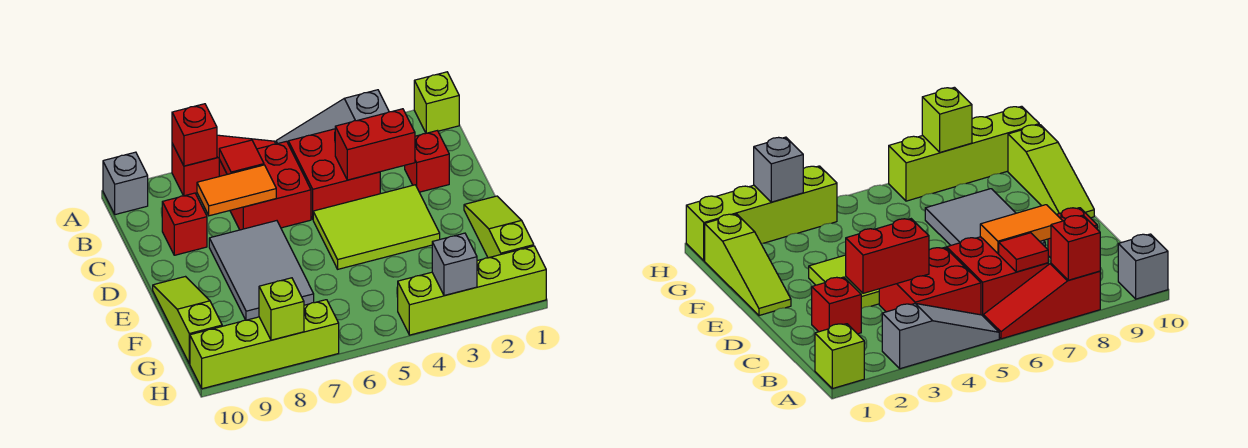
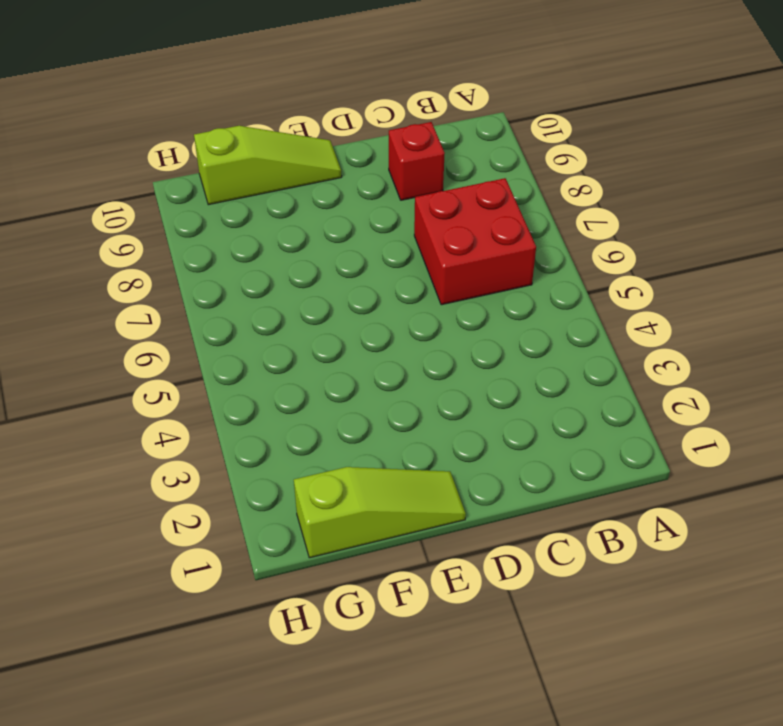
none -> lime 1x1 brick [414,72,459,133]
none -> grey 1x3 slope [276,90,389,144]
none -> red 1x3 slope [172,135,275,196]

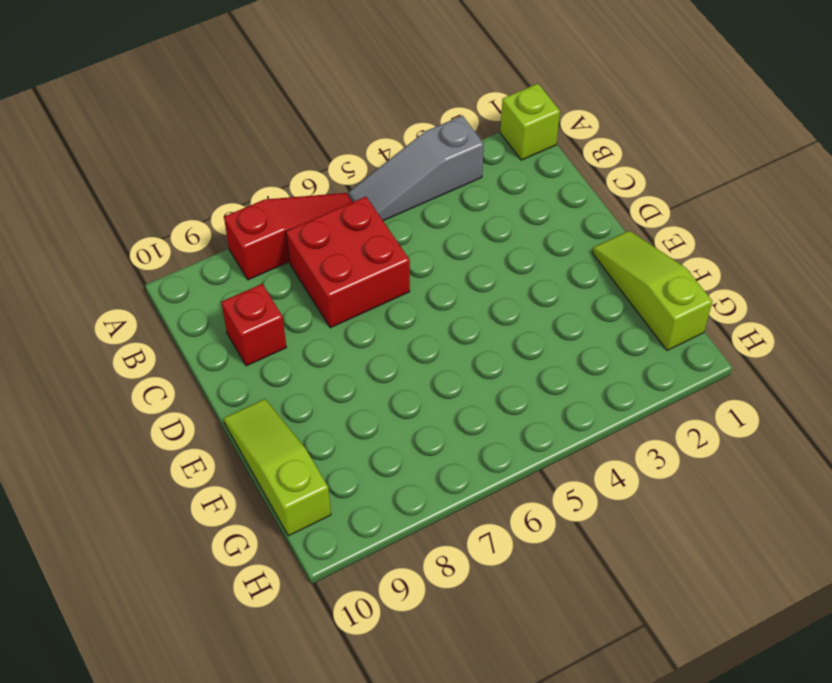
none -> grey 1x1 brick [103,152,148,215]
none -> red 2x2 brick [288,129,380,219]
none -> red 1x1 brick [405,131,449,192]

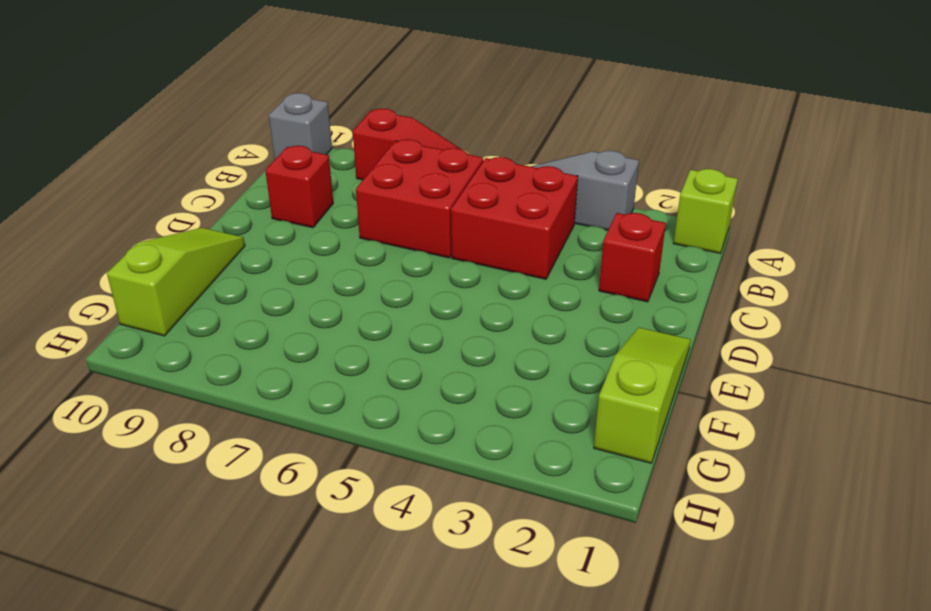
none -> lime 2x3 tile [313,185,440,269]
none -> grey 2x3 tile [209,221,314,320]
none -> lime 1x4 brick [398,246,546,335]

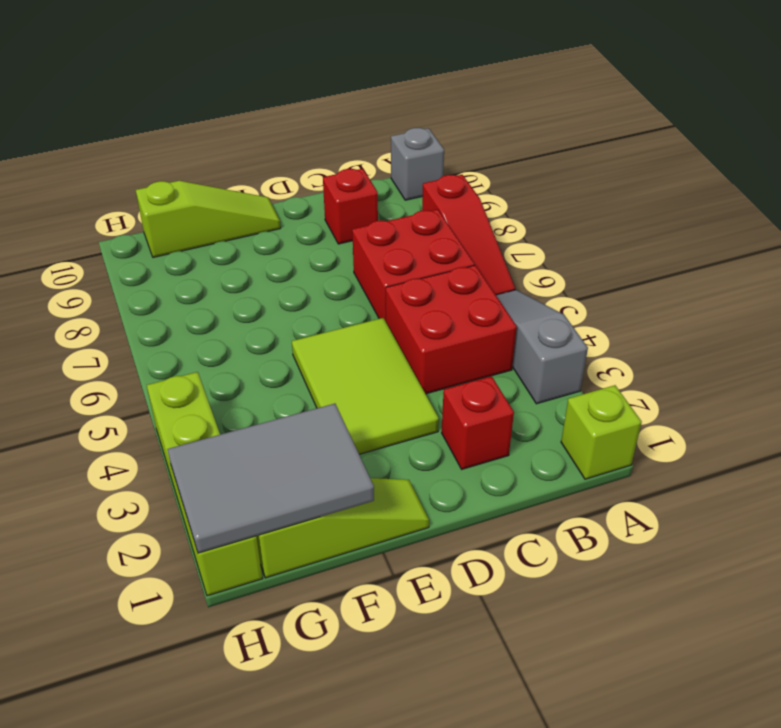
grey 2x3 tile [167,404,374,553] -> grey 2x3 tile moved to [209,221,314,320]
none -> lime 1x4 brick [190,300,339,389]
none -> red 1x1 brick [172,104,217,166]
none -> red 1x1 tile [219,140,264,174]

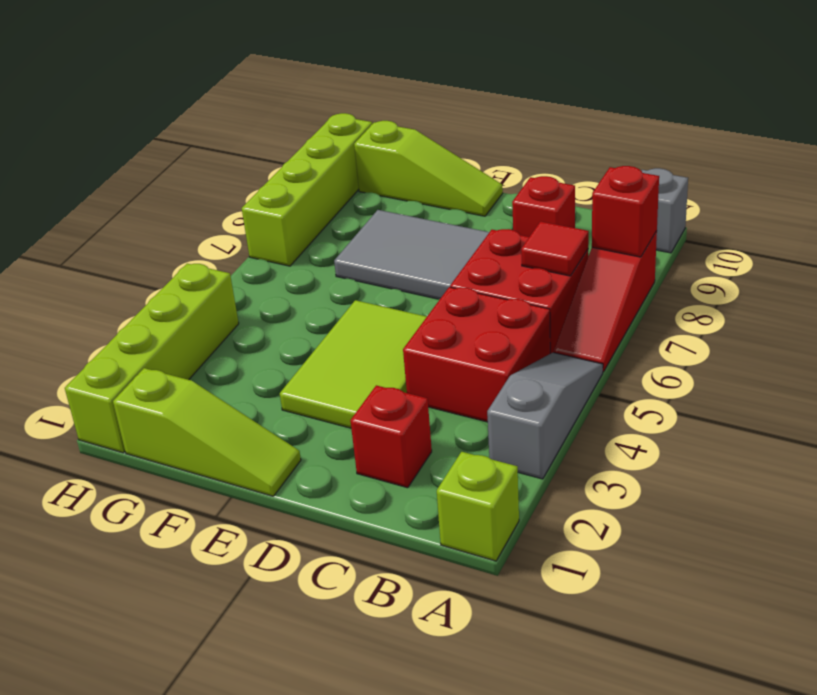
none -> red 1x2 brick [335,109,415,180]
none -> orange 1x2 tile [197,165,276,216]
none -> grey 1x1 brick [432,233,477,296]

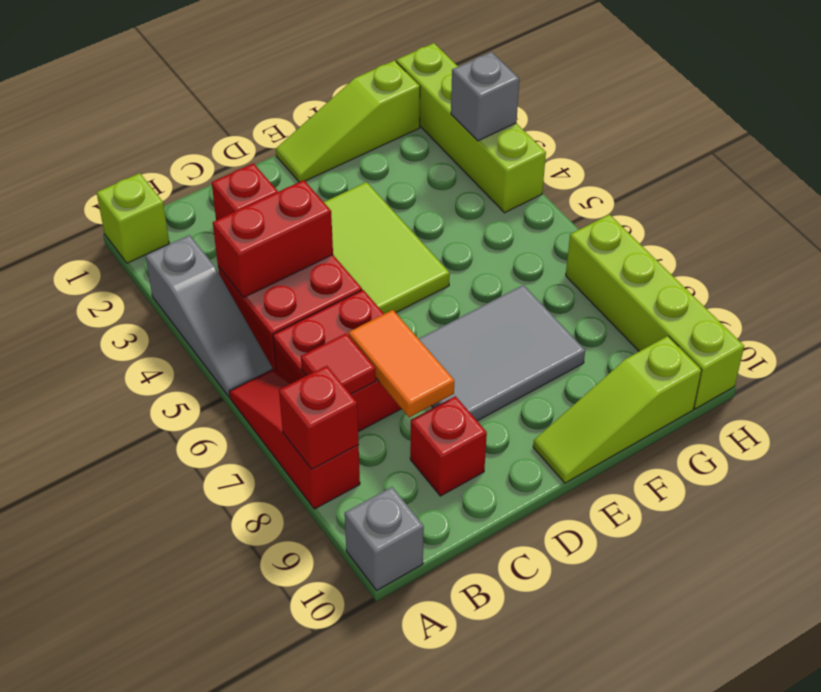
red 1x2 brick [213,180,333,298] -> red 1x2 brick turned to [335,109,415,180]
none -> lime 1x1 brick [259,278,304,340]

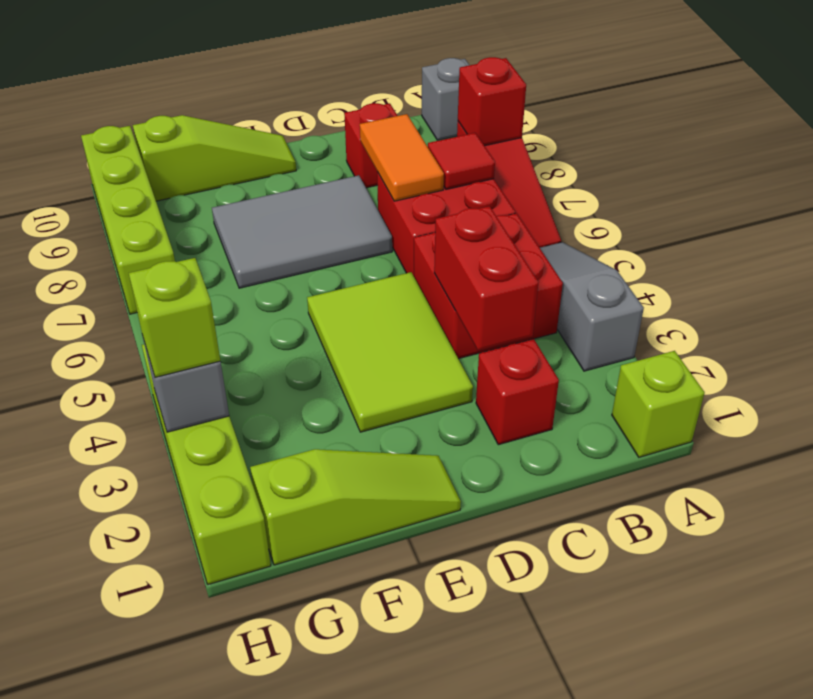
lime 1x1 brick [129,258,220,377] -> lime 1x1 brick moved to [259,278,304,340]

